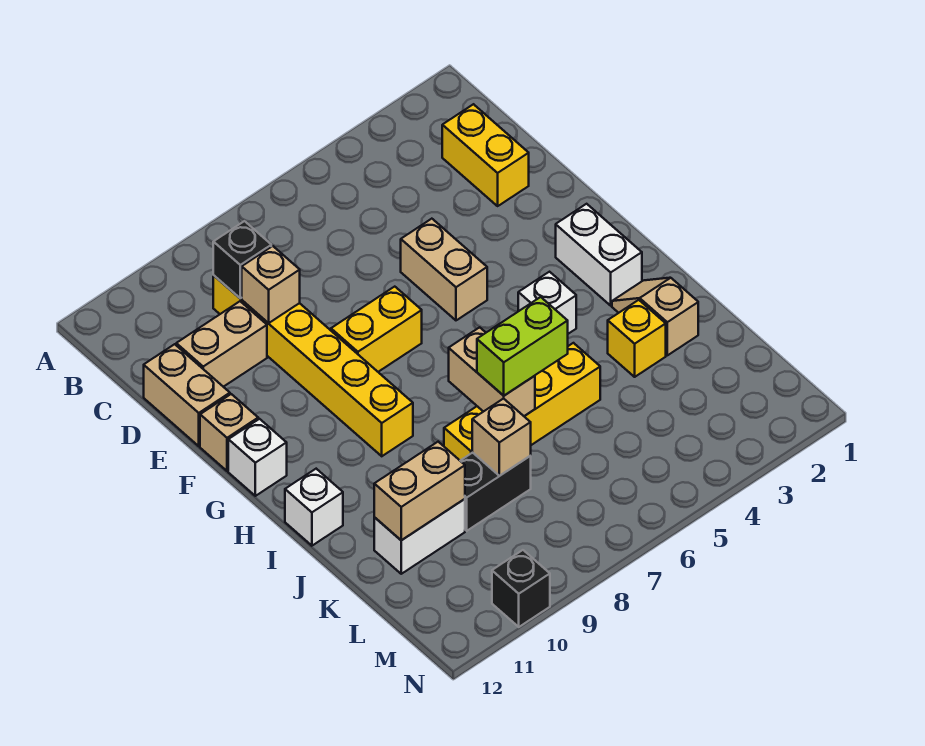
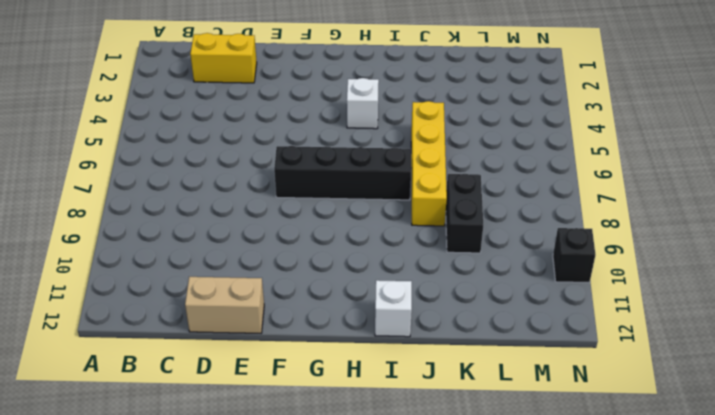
black 1x4 brick [274,146,411,200] -> yellow 1x2 brick [331,287,422,372]
none -> yellow 1x6 brick [213,275,413,456]
none -> tan 1x2 brick [176,301,267,387]
none -> tan 1x2 brick [401,219,487,320]

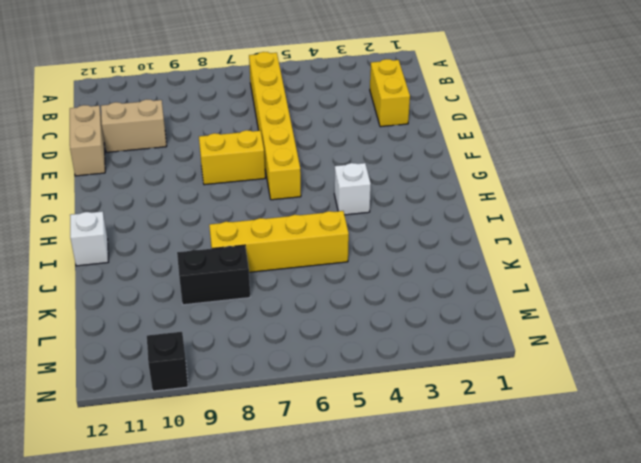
yellow 1x6 brick [249,52,301,200] -> yellow 1x6 brick moved to [213,275,413,456]
none -> tan 1x2 brick [401,219,487,320]
none -> tan 1x1 brick [200,394,258,471]
none -> white 1x2 brick [556,204,642,306]

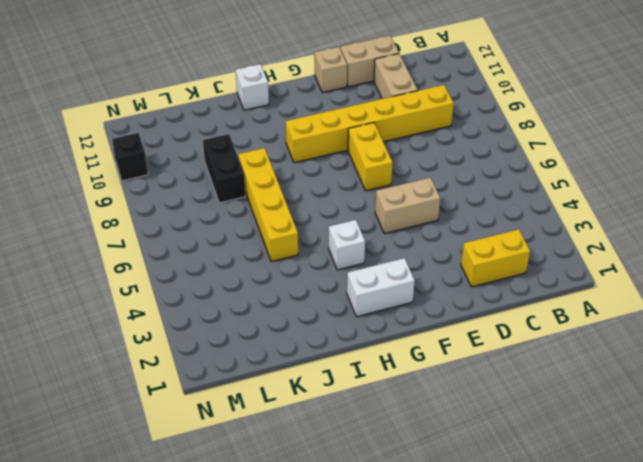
none -> white 1x1 brick [228,419,287,496]
none -> tan 1x2 slope [612,278,698,355]
none -> yellow 1x1 brick [608,300,666,377]

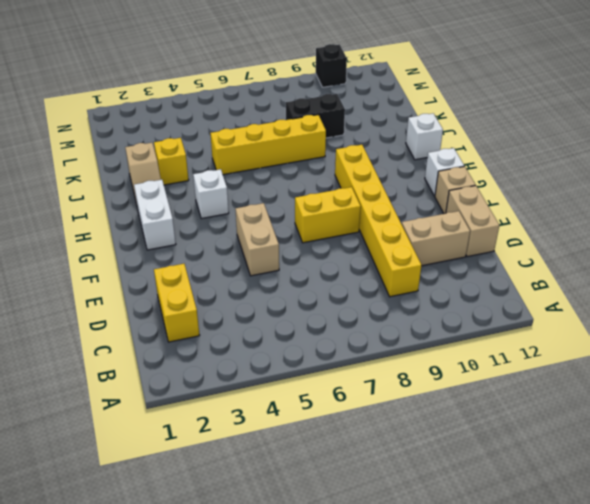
none -> white 1x2 brick [374,499,465,574]
none -> black 1x1 brick [213,221,271,298]
none -> tan 1x1 brick [242,246,300,323]

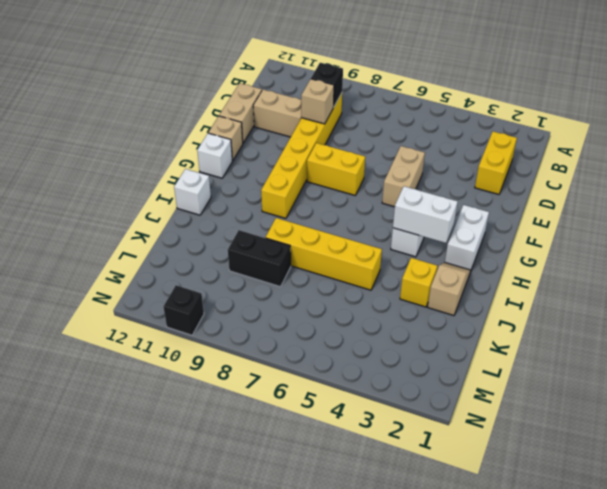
white 1x2 brick [393,186,458,243] -> white 1x2 brick moved to [374,499,465,574]
none -> tan 1x2 brick [449,327,535,416]
none -> tan 1x1 brick [472,398,531,476]
none -> tan 1x2 brick [374,442,465,540]

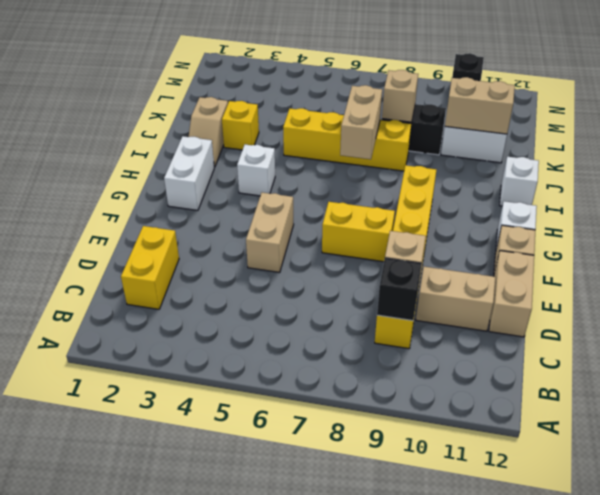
none -> lime 1x2 brick [477,297,568,396]

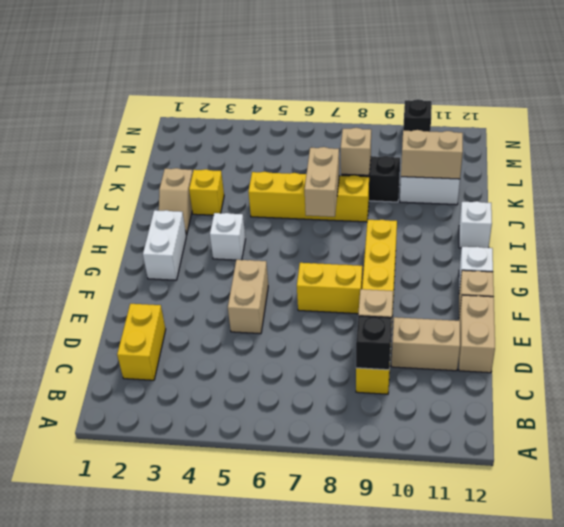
none -> lime 1x2 brick [477,297,568,396]

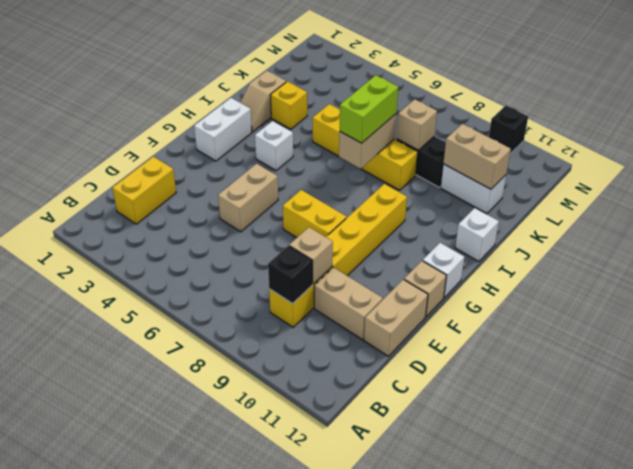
lime 1x2 brick [340,75,398,143] -> lime 1x2 brick turned to [477,297,568,396]

